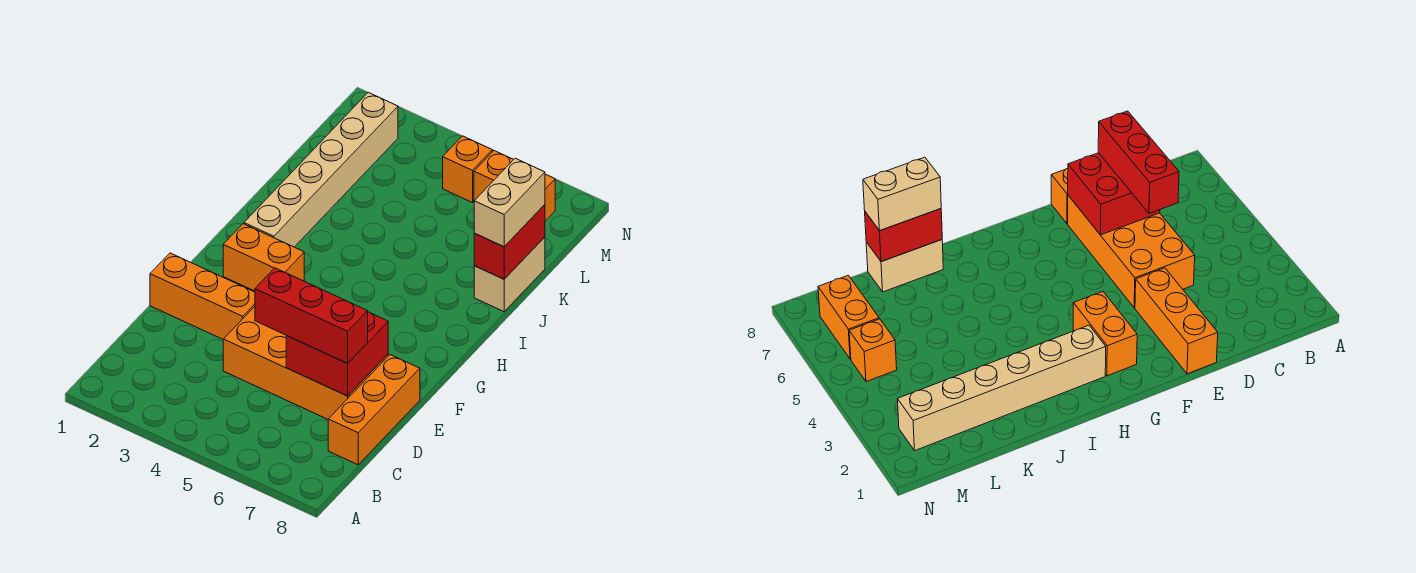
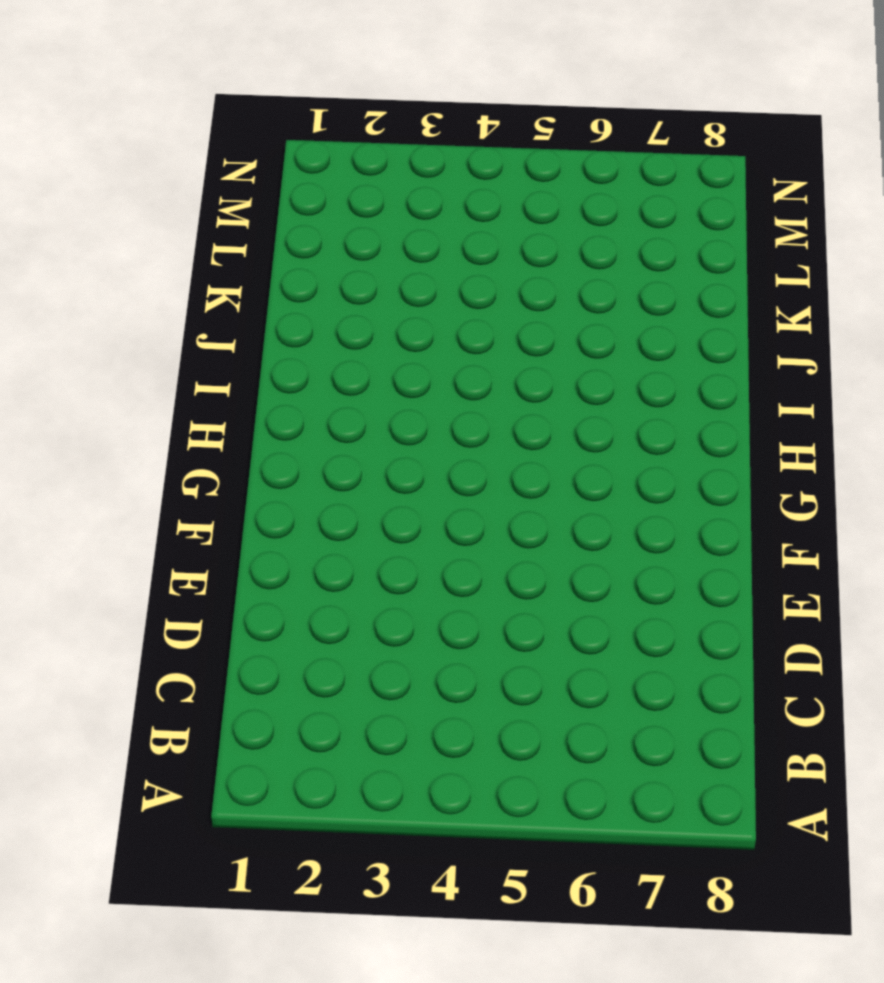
none -> orange 1x3 brick [328,355,420,465]
none -> orange 2x4 brick [223,307,388,419]
none -> orange 1x3 brick [150,253,255,339]

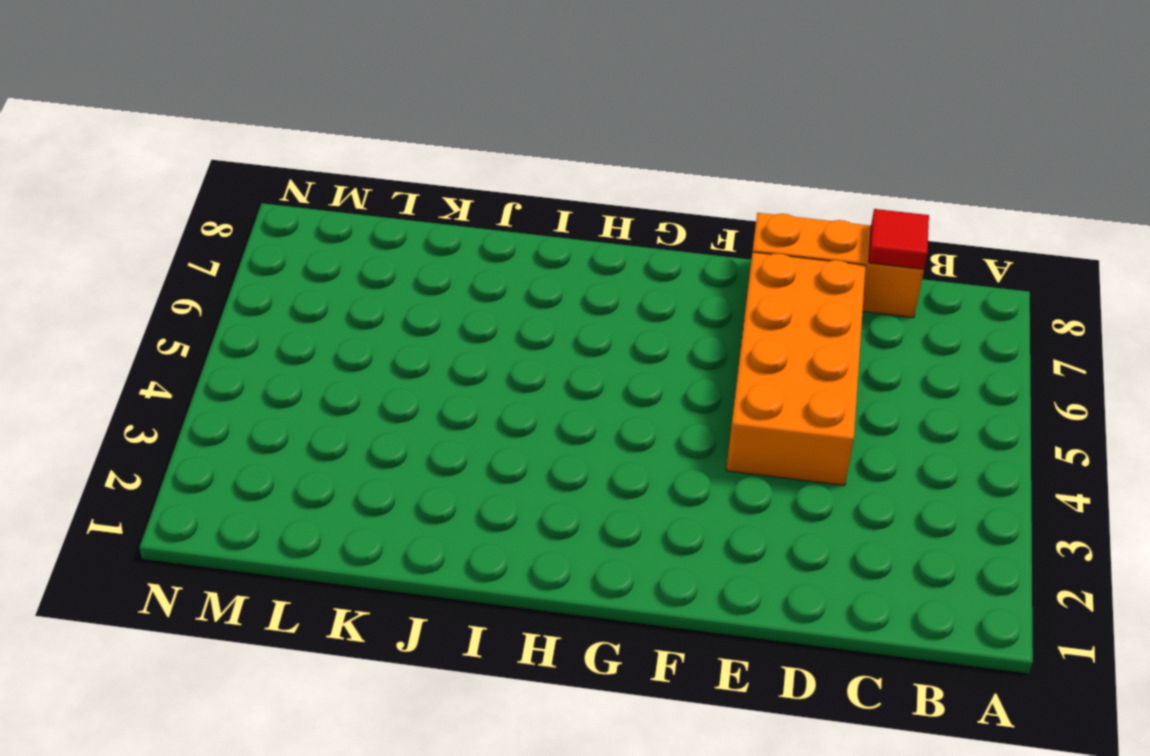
red 1x1 tile [869,209,929,269] -> none
none -> orange 1x3 brick [150,253,255,339]
none -> orange 1x2 brick [223,224,304,291]
none -> tan 1x6 brick [244,92,398,247]

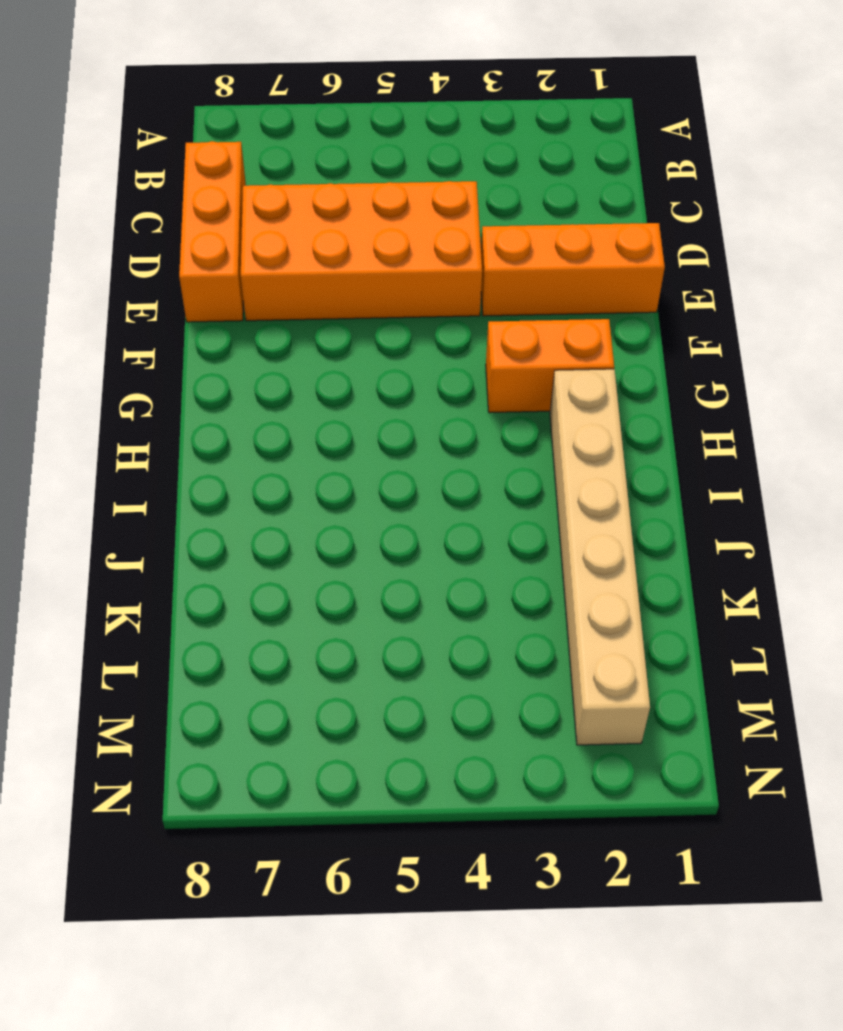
none -> tan 1x2 brick [474,237,545,312]
none -> orange 1x1 brick [443,136,492,203]
none -> orange 1x2 brick [474,151,555,221]

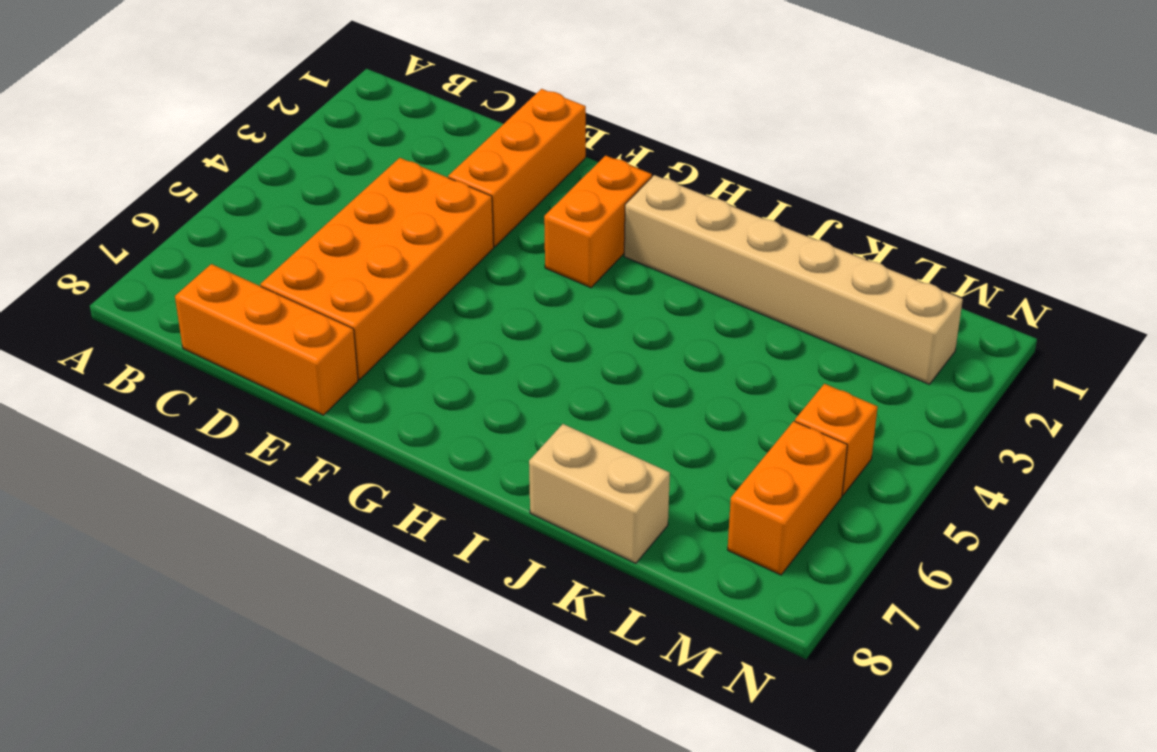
none -> red 2x2 brick [286,312,388,396]
none -> red 1x2 brick [474,205,545,279]
none -> red 1x3 brick [255,268,368,364]

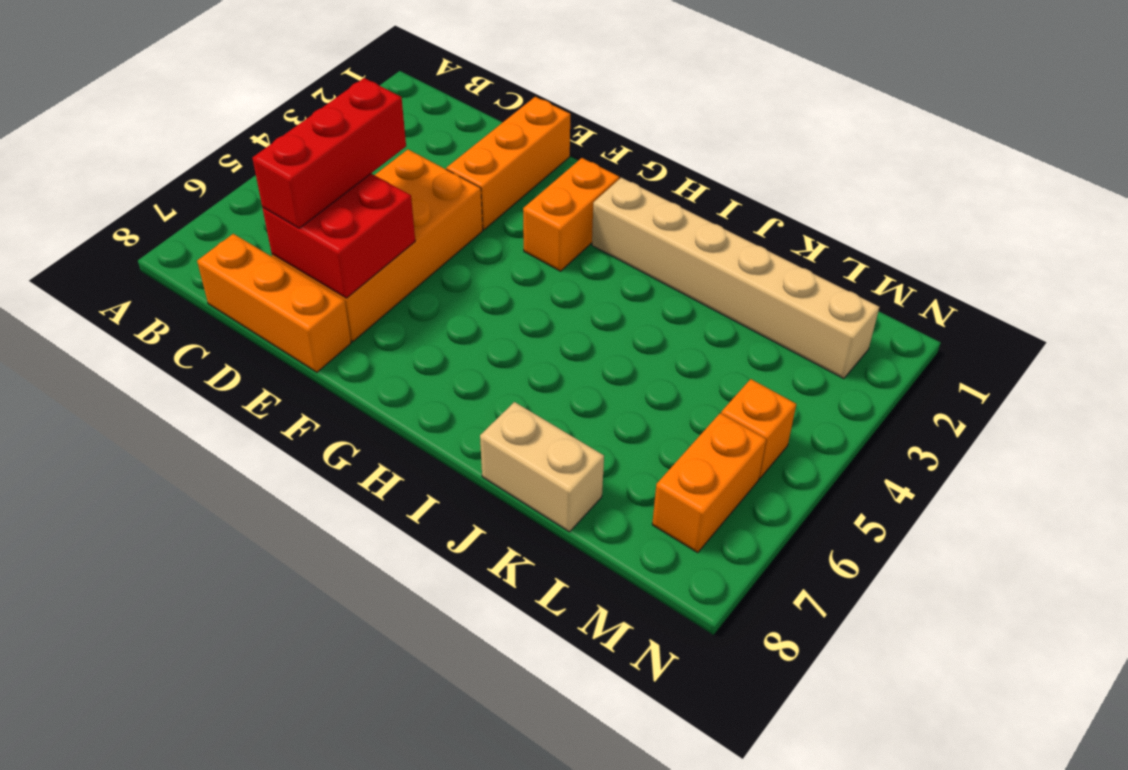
none -> red 1x2 brick [474,205,545,279]
none -> tan 1x2 brick [474,158,545,247]

